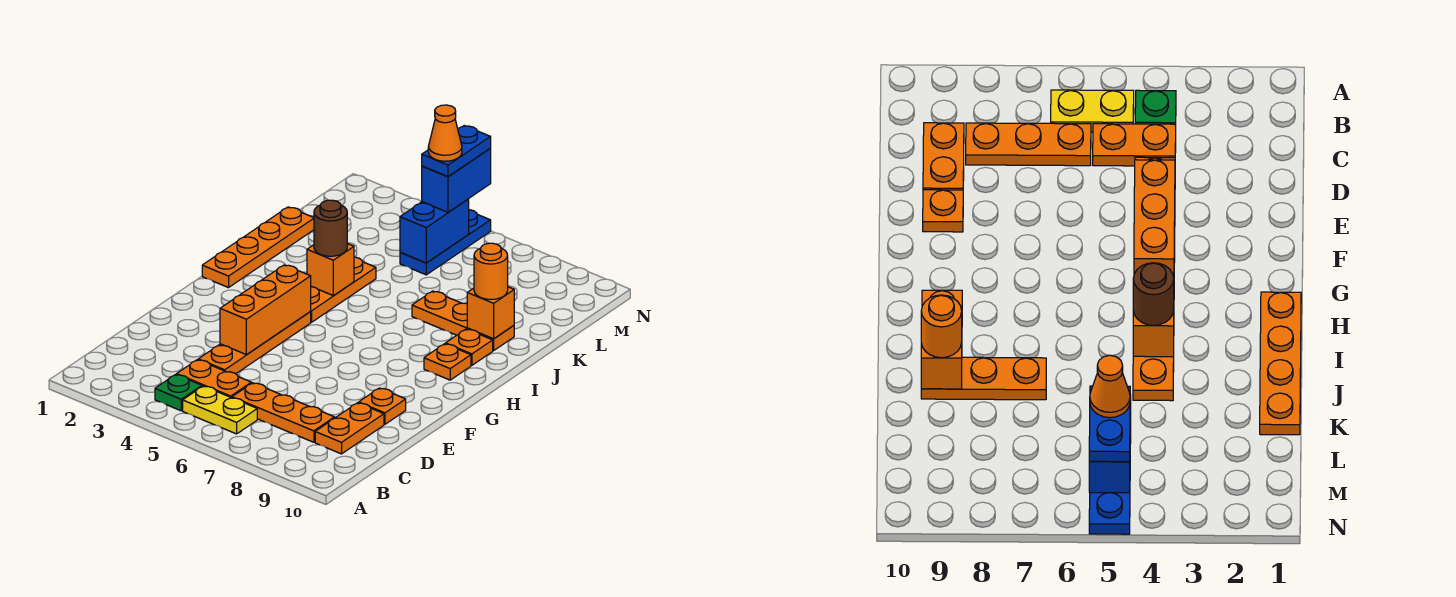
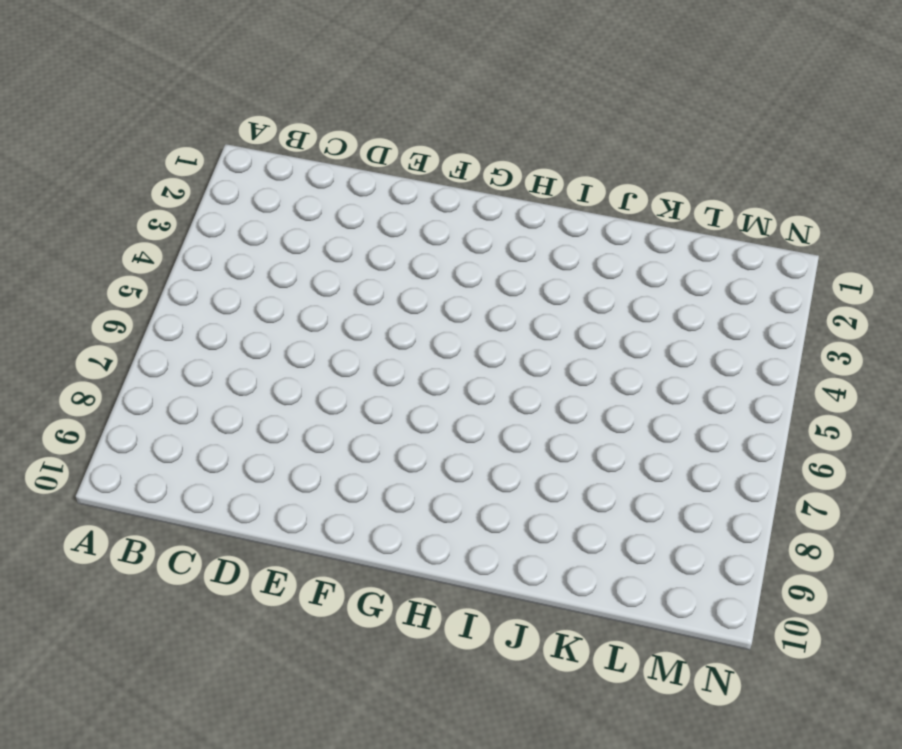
none -> green 1x1 plate [155,374,202,411]
none -> yellow 1x2 plate [183,386,257,434]
none -> orange 1x2 plate [177,360,251,398]

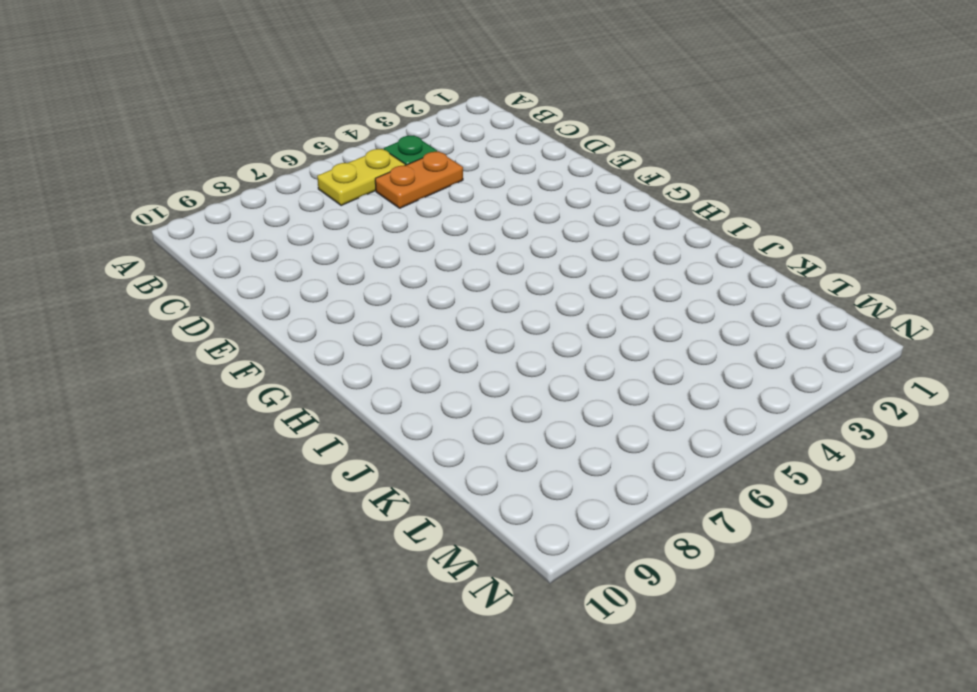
none -> orange 1x3 plate [232,383,335,442]
none -> orange 1x2 plate [315,403,384,454]
none -> orange 1x4 plate [198,312,311,374]

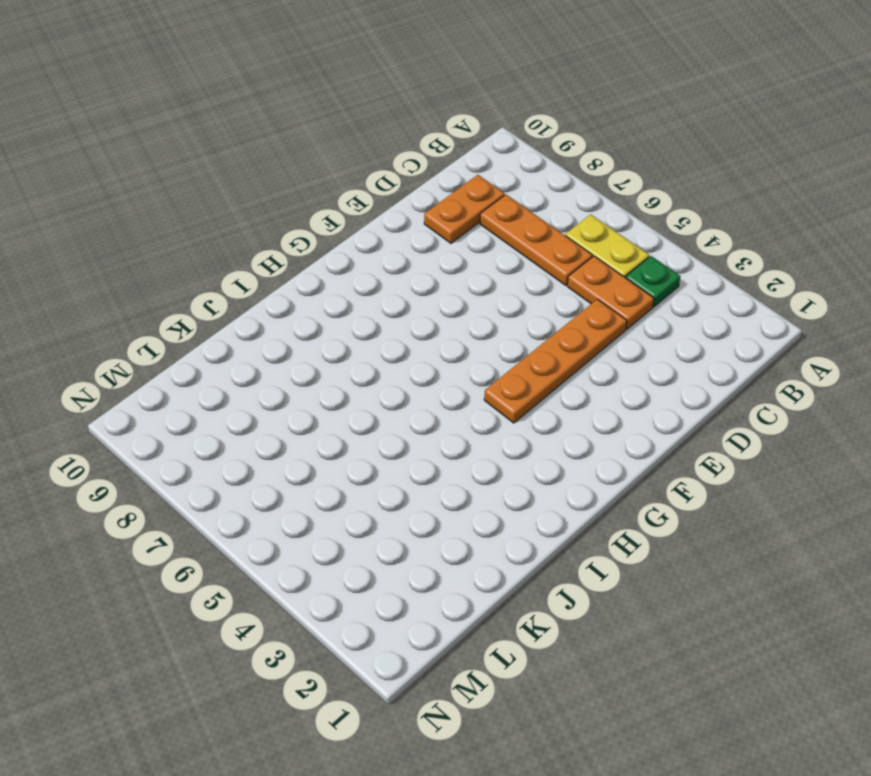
none -> orange 1x1 plate [359,388,406,424]
none -> orange 1x4 plate [202,207,314,288]
none -> orange 1x3 plate [310,257,376,322]

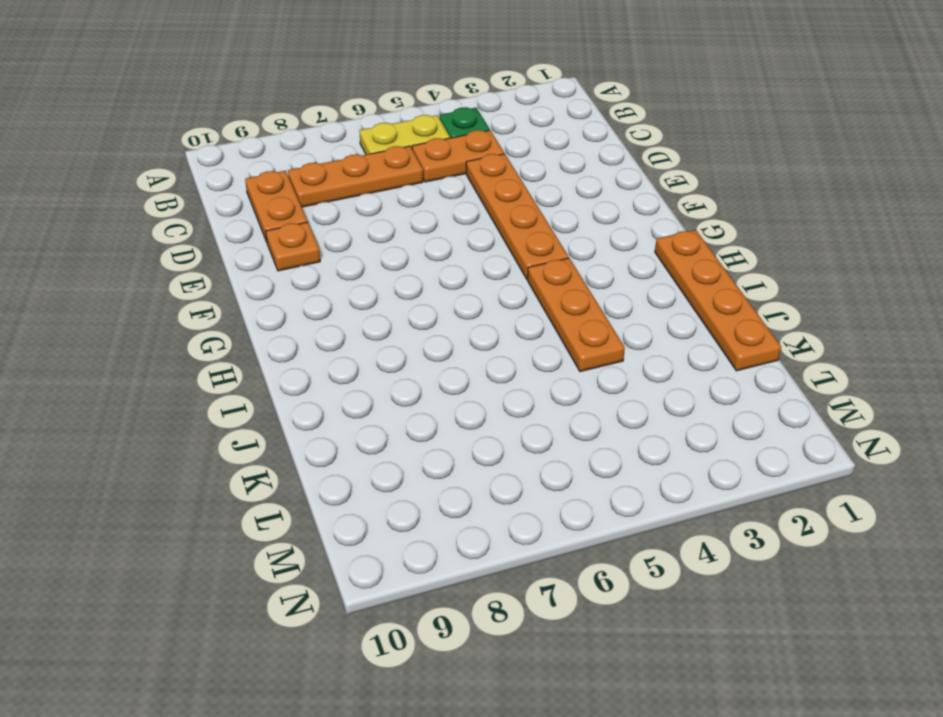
none -> orange 1x1 plate [424,344,471,380]
none -> orange 1x1 plate [446,329,493,365]
none -> orange 1x3 plate [412,291,514,351]

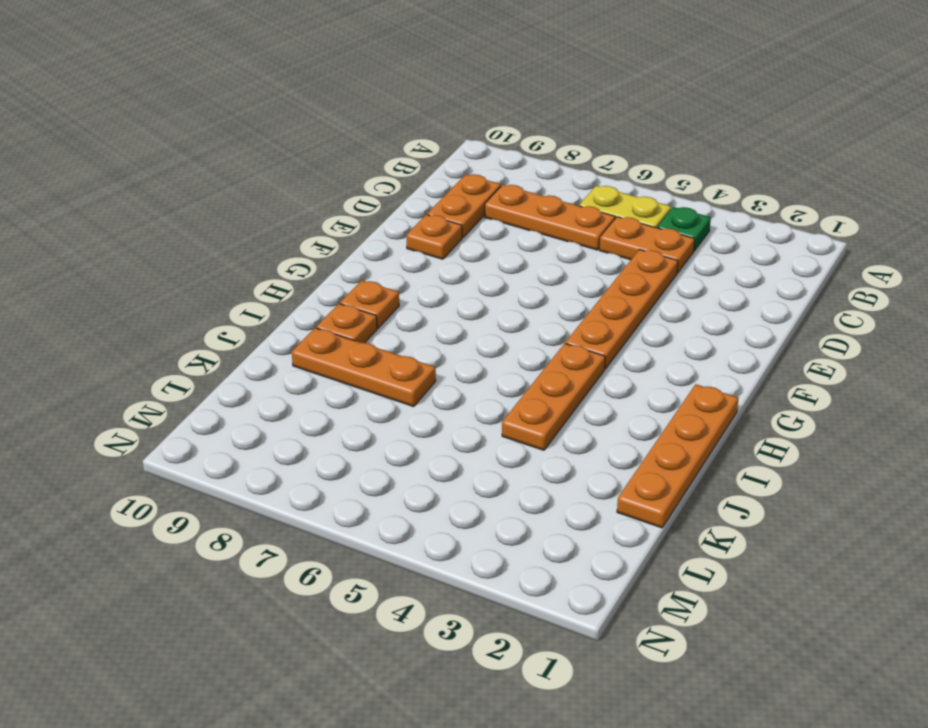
none -> blue 1x3 plate [400,210,491,275]
none -> orange 1x3 brick [220,265,311,355]
none -> orange 1x1 brick [307,244,354,295]

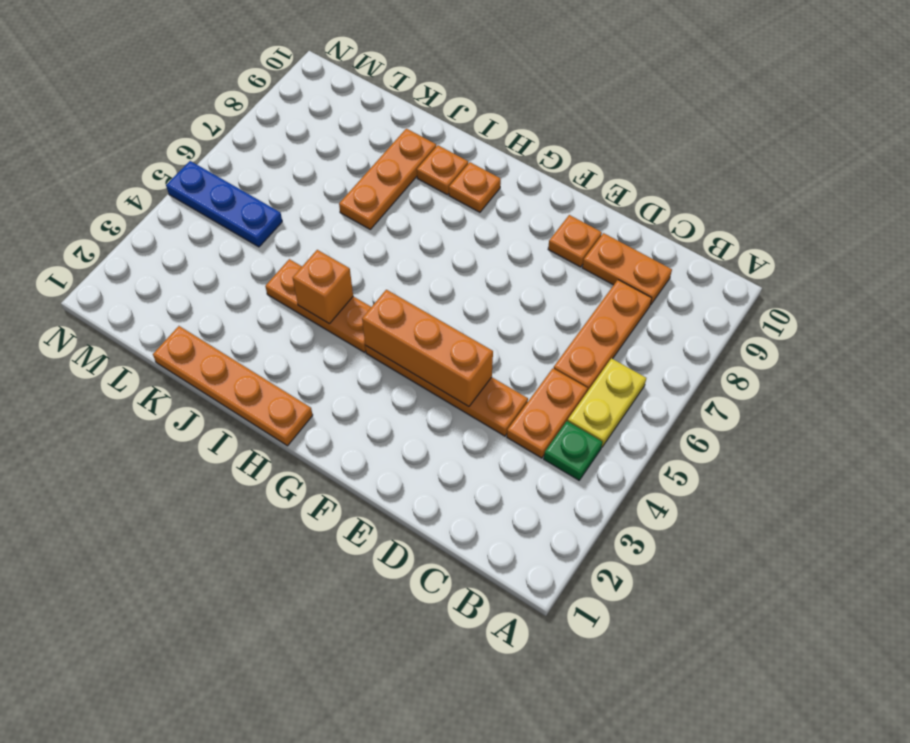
none -> orange 1x1 brick [467,287,514,339]
none -> blue 1x2 brick [400,199,469,263]
none -> brown 1x1 round brick [314,200,347,256]

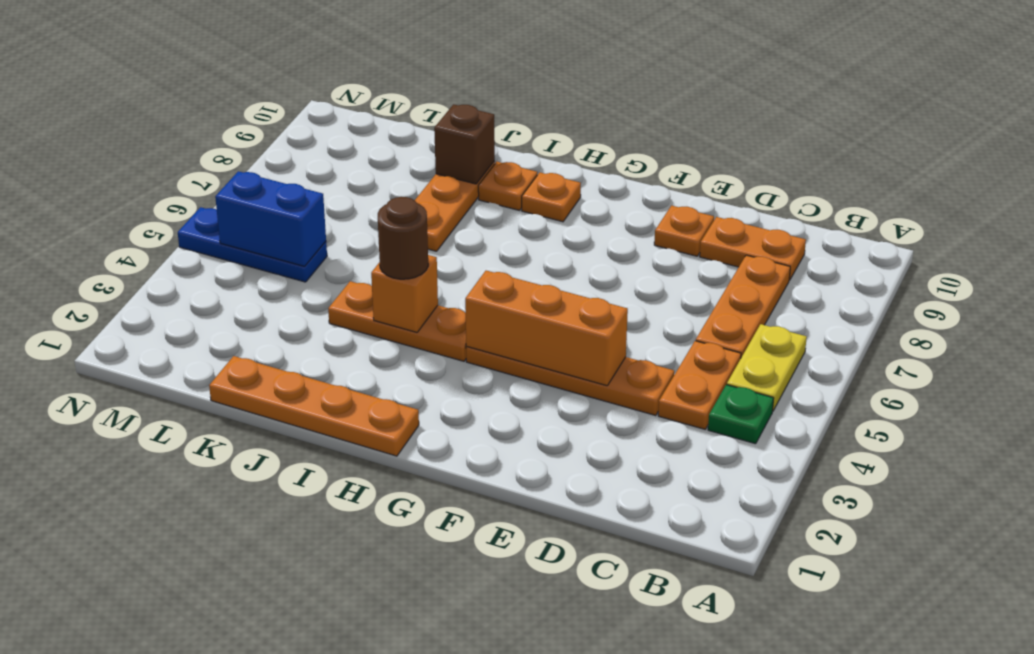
brown 1x1 brick [434,104,495,184] -> orange 1x1 brick [467,287,514,339]
none -> orange 1x1 round brick [474,243,508,299]
none -> blue 1x2 brick [422,149,491,212]
none -> blue 1x2 plate [422,126,491,177]

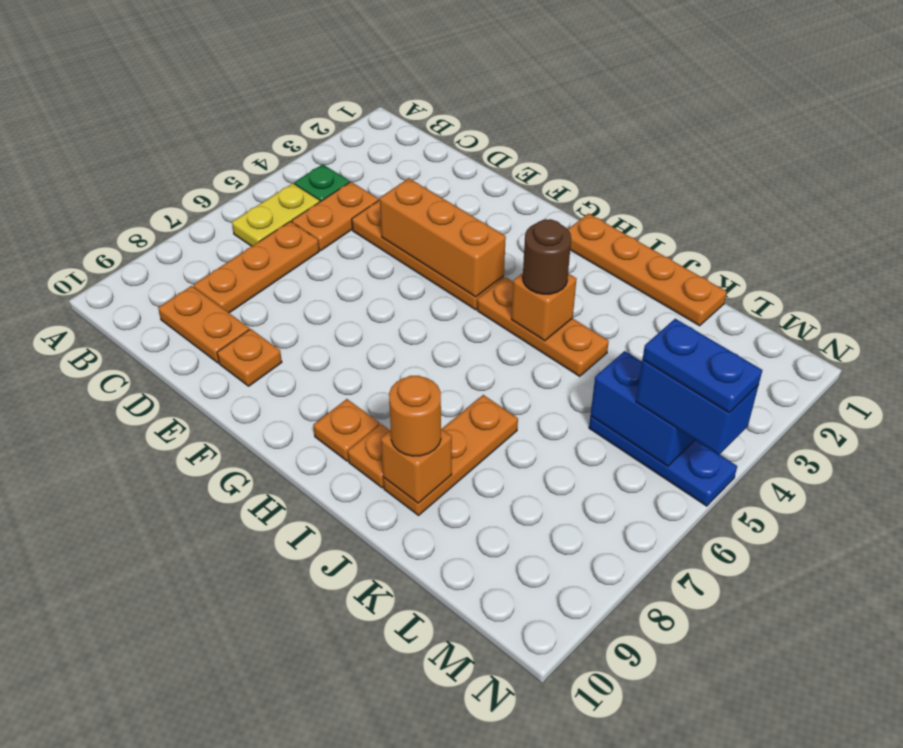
none -> orange 1x1 cone [428,105,462,161]

